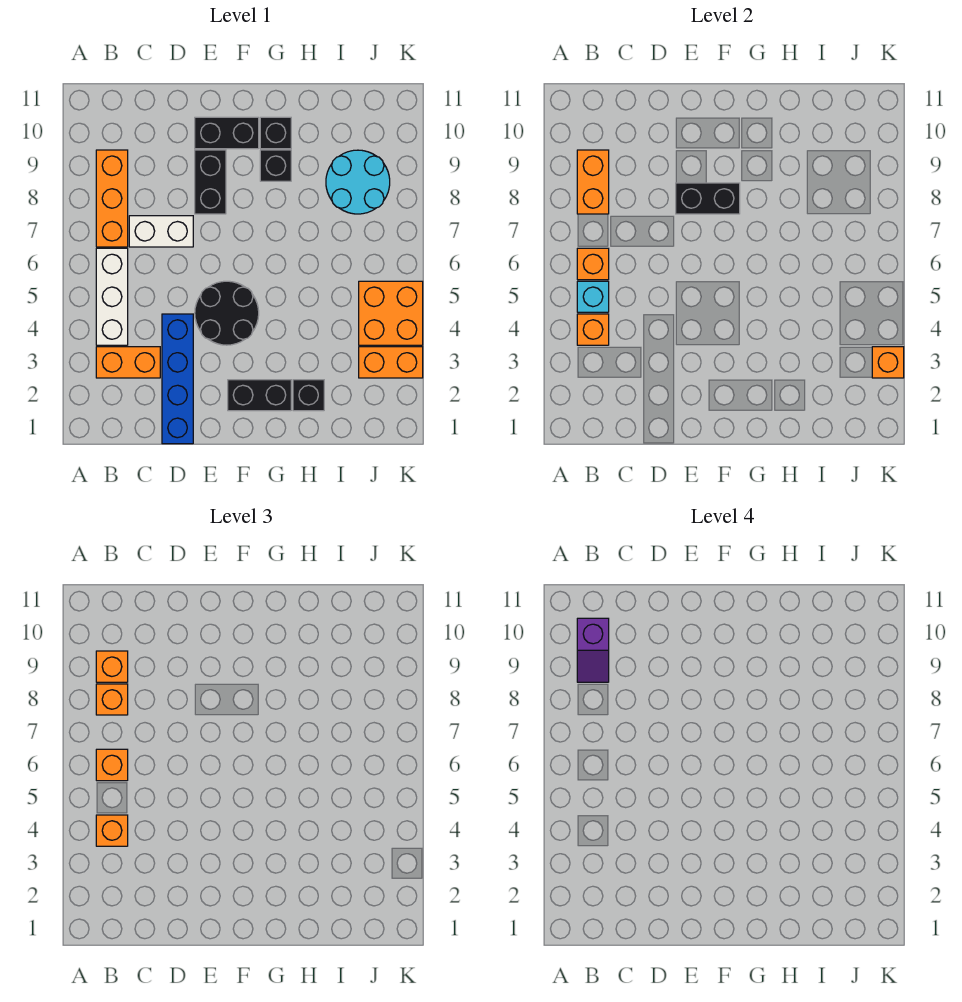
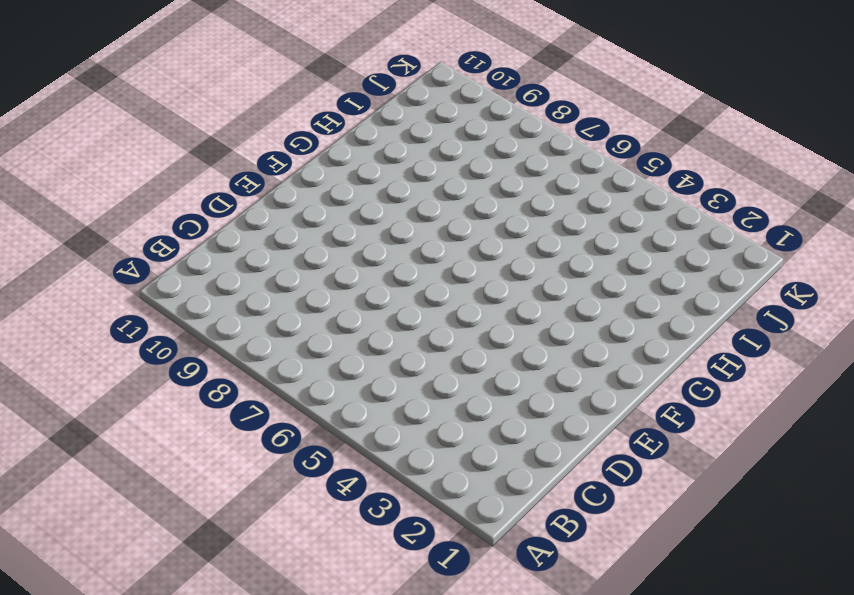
none -> orange 1x2 brick [96,347,160,378]
none -> white 1x3 brick [96,248,128,345]
none -> orange 1x3 brick [96,150,128,247]

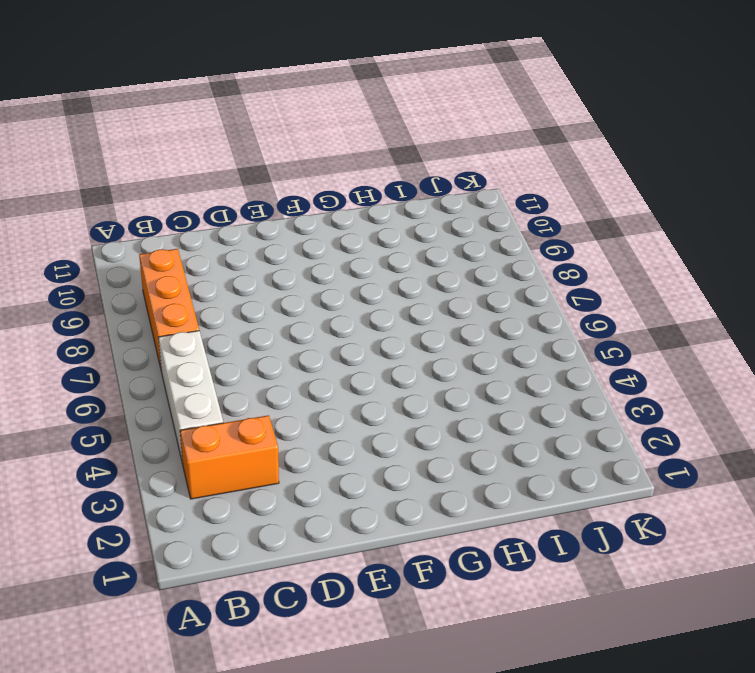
none -> white 1x2 brick [129,216,193,247]
none -> blue 1x4 brick [162,314,193,444]
none -> black 2x2 round brick [195,281,259,345]

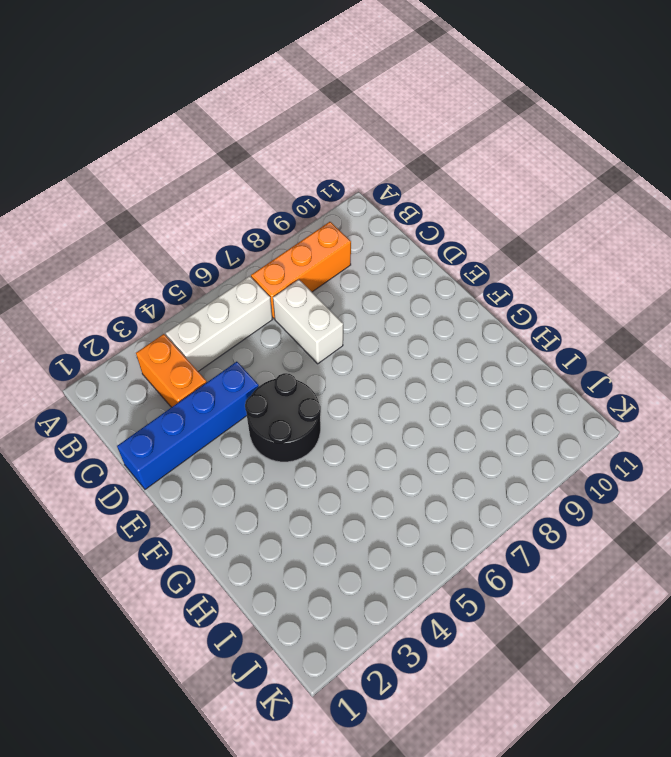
none -> black 1x2 brick [195,150,226,214]
none -> black 1x2 brick [195,117,259,149]
none -> black 1x2 brick [228,380,291,411]

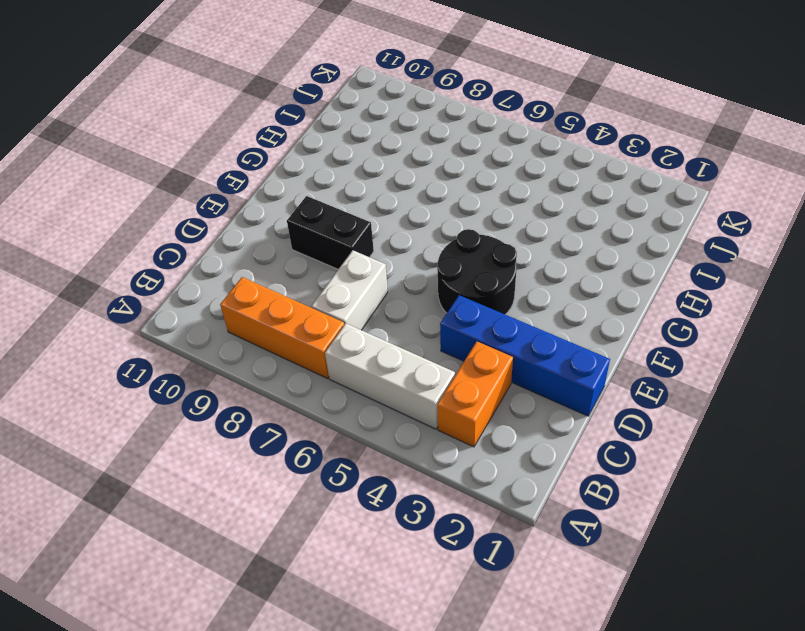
none -> black 1x2 brick [195,117,259,149]
none -> black 1x2 brick [228,380,291,411]
none -> black 1x1 brick [260,150,291,181]

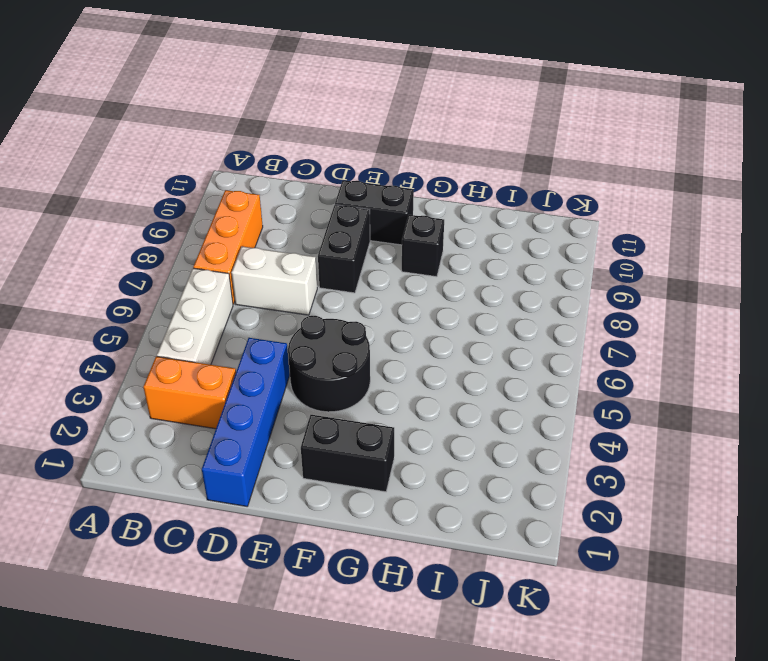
none -> black 1x1 brick [260,117,291,149]
none -> black 1x1 brick [293,380,324,411]
none -> cyan 2x2 round brick [326,150,390,214]

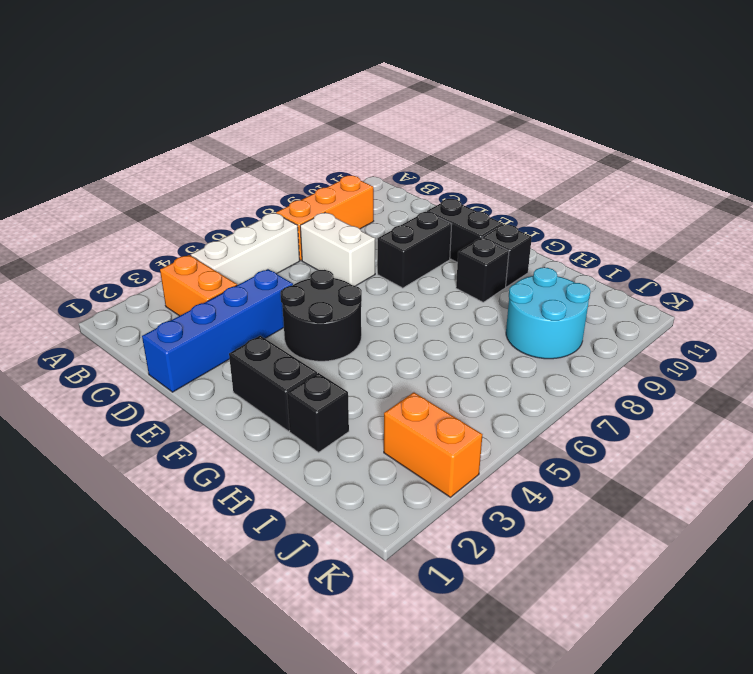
none -> orange 2x2 brick [359,281,423,345]
none -> orange 1x1 brick [577,314,609,345]
none -> cyan 1x1 brick [577,281,609,312]

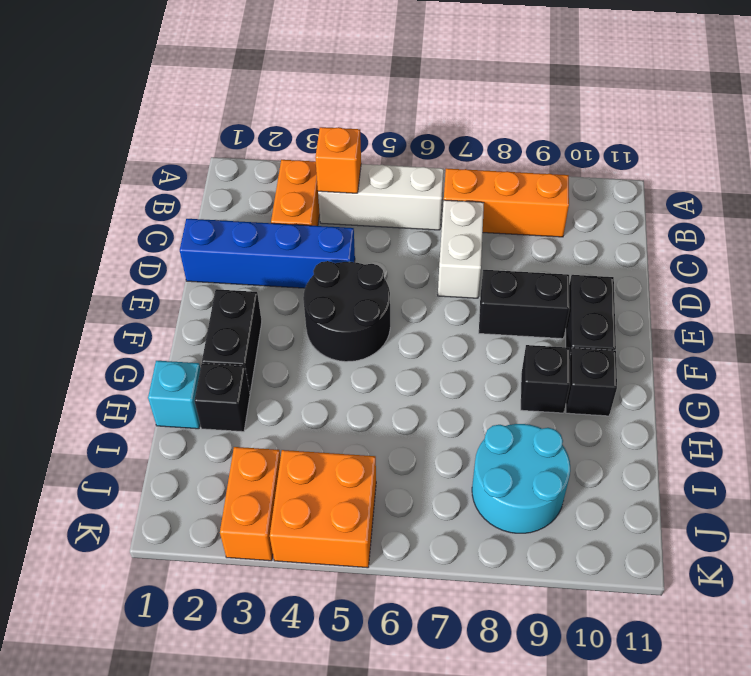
cyan 1x1 brick [148,361,200,429] -> cyan 1x1 brick moved to [577,281,609,312]
none -> orange 1x1 brick [577,248,609,280]
none -> orange 1x2 brick [577,150,609,214]
none -> black 1x2 brick [676,183,740,214]

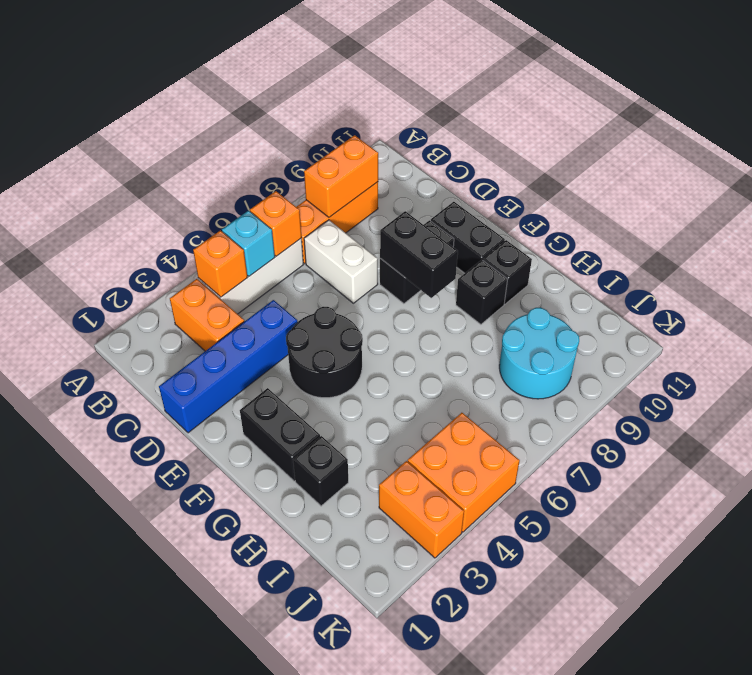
none -> orange 1x1 brick [872,347,904,378]
none -> orange 1x1 brick [96,815,128,846]
none -> orange 1x1 brick [96,749,128,781]

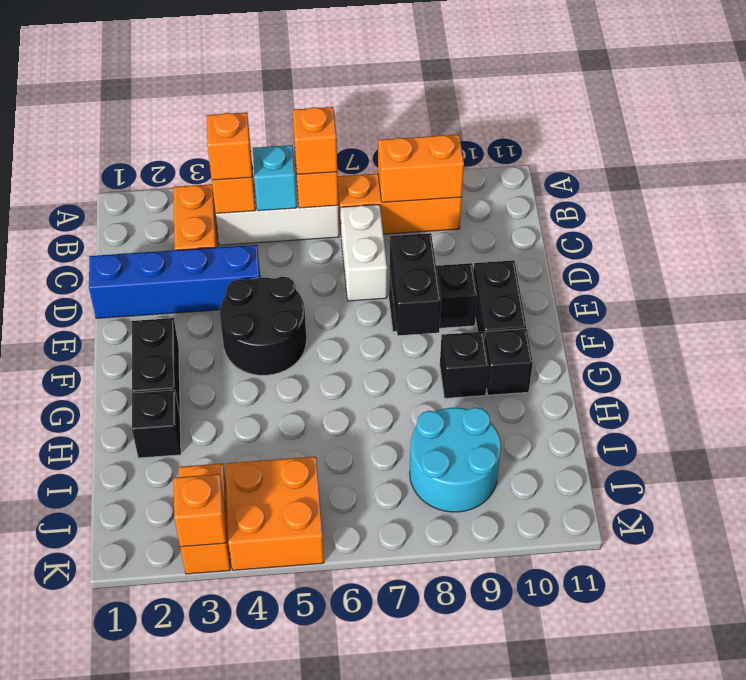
none -> orange 1x1 brick [96,684,128,715]
none -> orange 1x1 brick [96,651,128,682]
none -> purple 1x2 slope [577,618,609,682]

